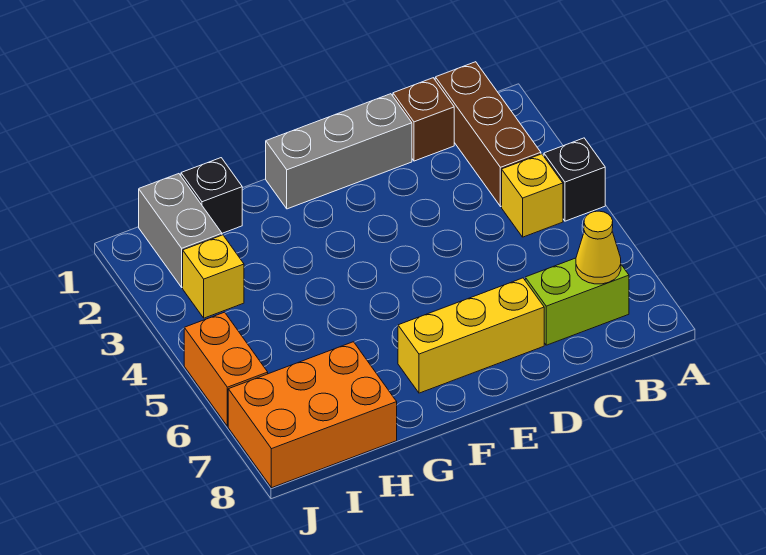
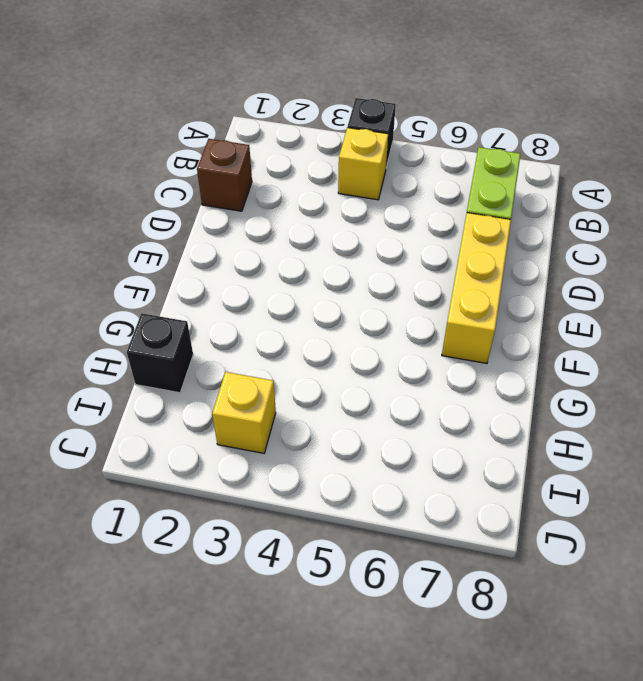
none -> brown 1x3 brick [435,62,541,207]
none -> grey 1x3 brick [266,94,412,209]
none -> orange 2x3 brick [228,342,397,488]

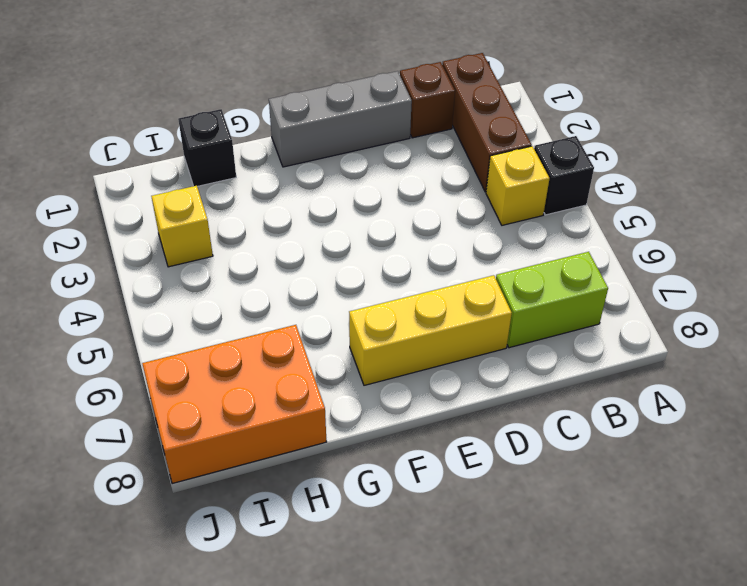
none -> grey 1x2 brick [139,174,222,287]
none -> orange 1x2 brick [184,312,268,426]
none -> yellow 1x1 cone [576,211,621,284]

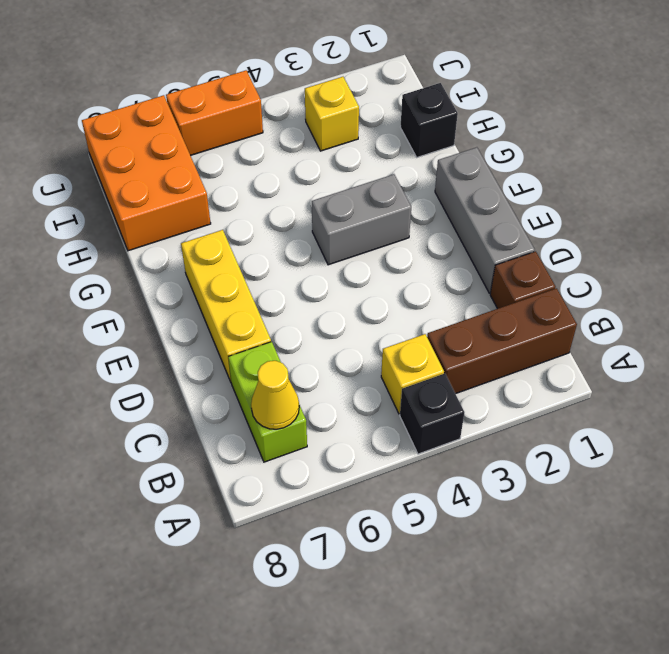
grey 1x2 brick [312,174,411,265] -> grey 1x2 brick moved to [139,174,222,287]

